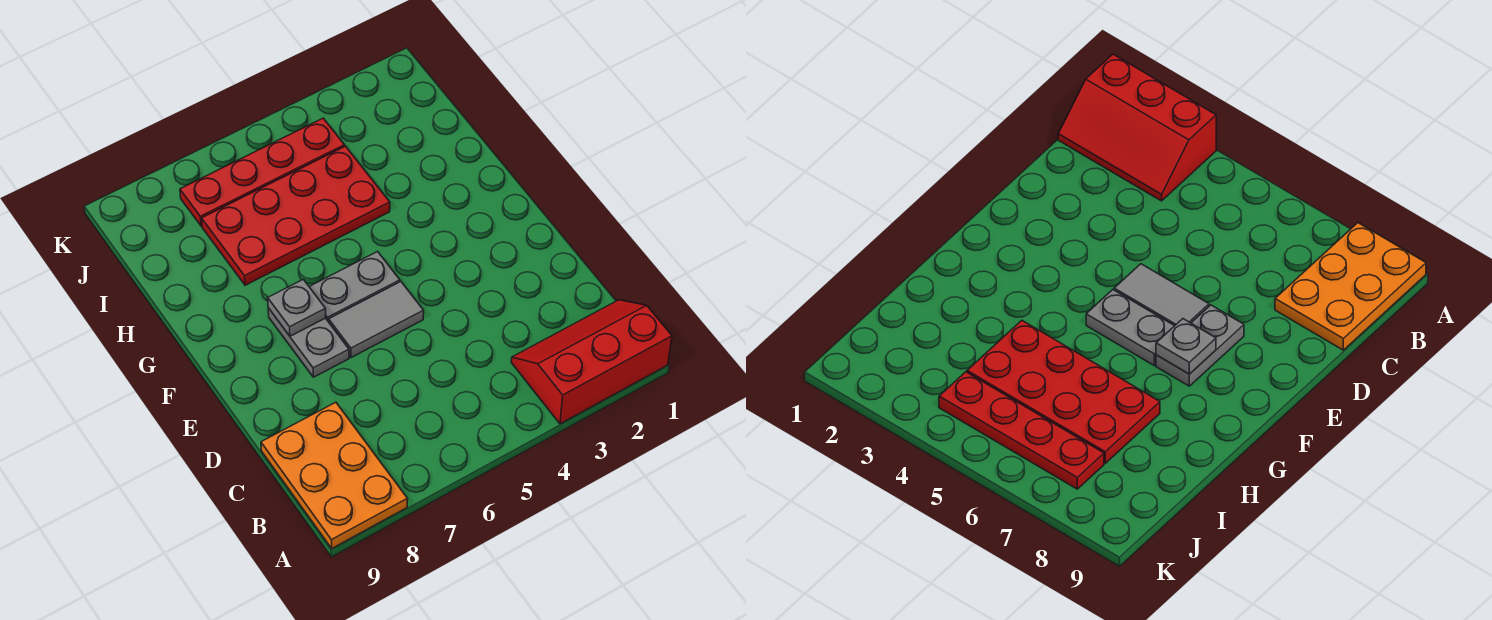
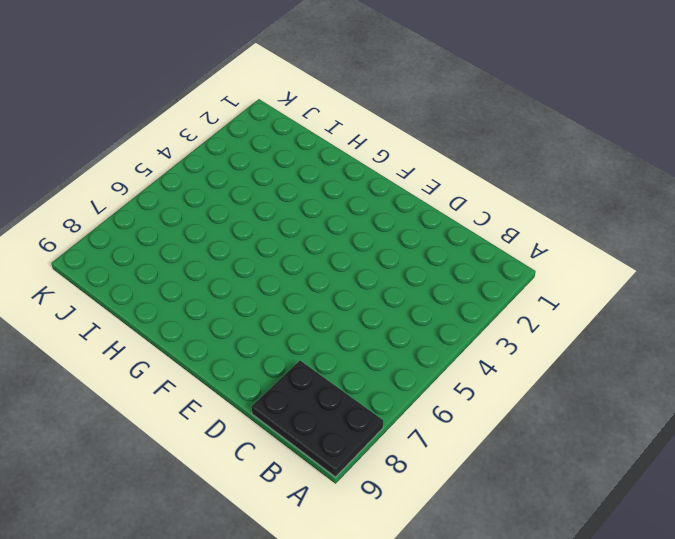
black 2x3 plate [252,361,383,477] -> orange 2x3 plate [261,402,408,548]
none -> red 2x3 slope [511,300,672,424]
none -> grey 1x2 tile [329,282,424,358]

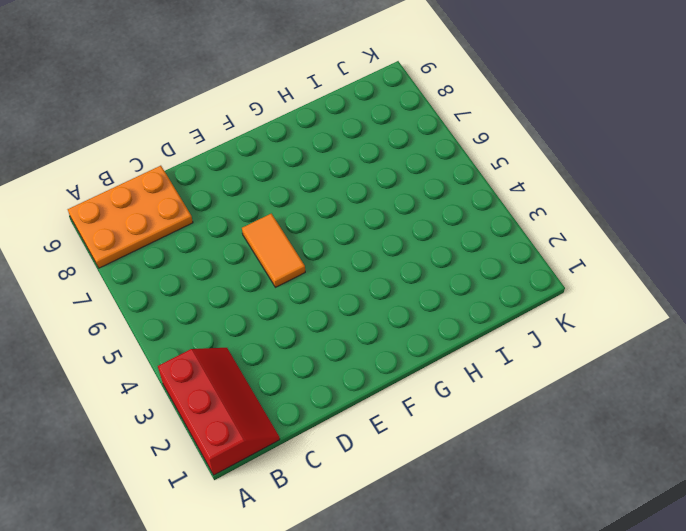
orange 1x2 tile [242,214,305,287] -> grey 1x2 tile [329,282,424,358]
none -> grey 1x2 plate [268,308,349,377]
none -> grey 1x2 plate [309,252,400,322]

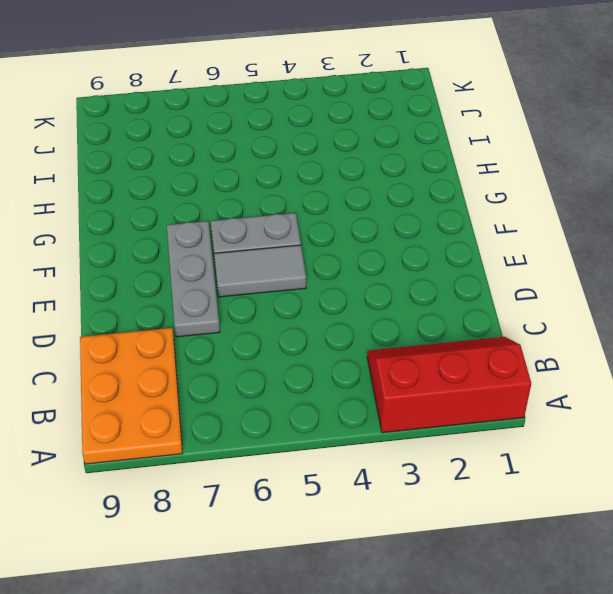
grey 1x3 plate [167,221,220,337] -> grey 1x2 plate [268,308,349,377]
none -> red 2x4 plate [202,146,390,285]
none -> red 1x4 plate [180,118,345,226]

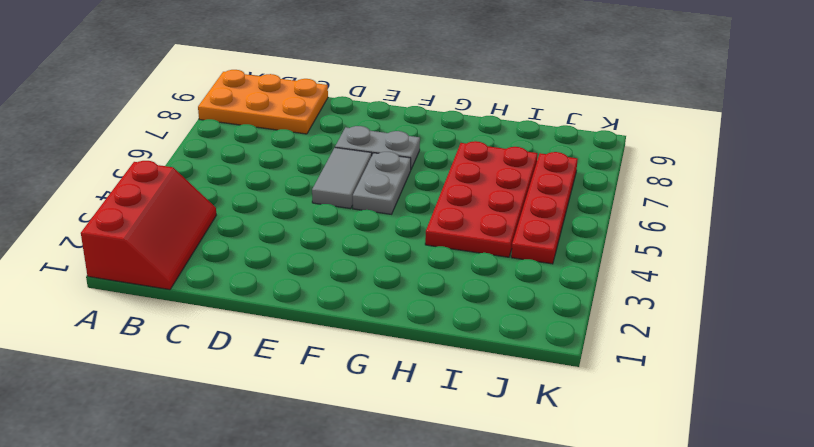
none -> grey 1x1 plate [268,279,326,336]

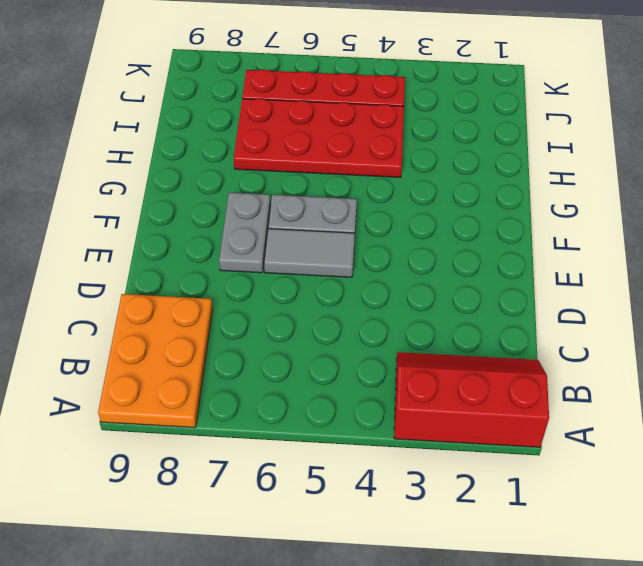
none -> grey 1x1 plate [268,279,326,336]

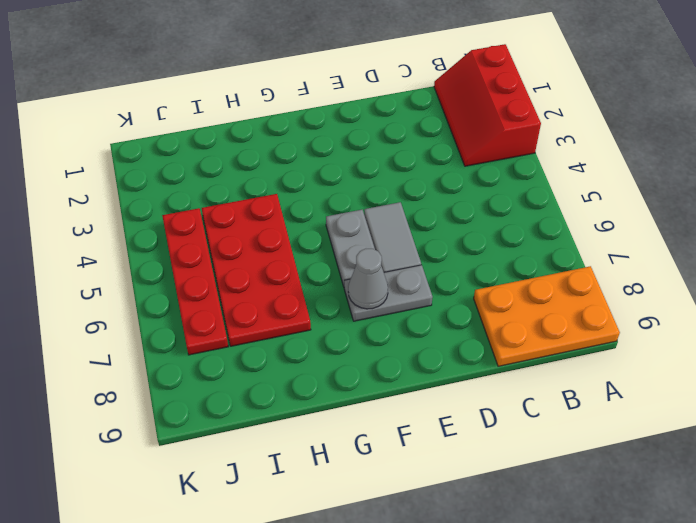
grey 1x1 cone [348,249,388,309] -> grey 1x1 plate [268,279,326,336]

